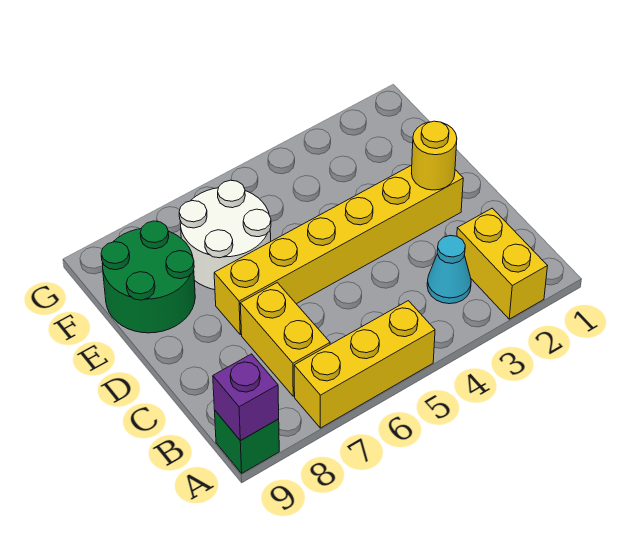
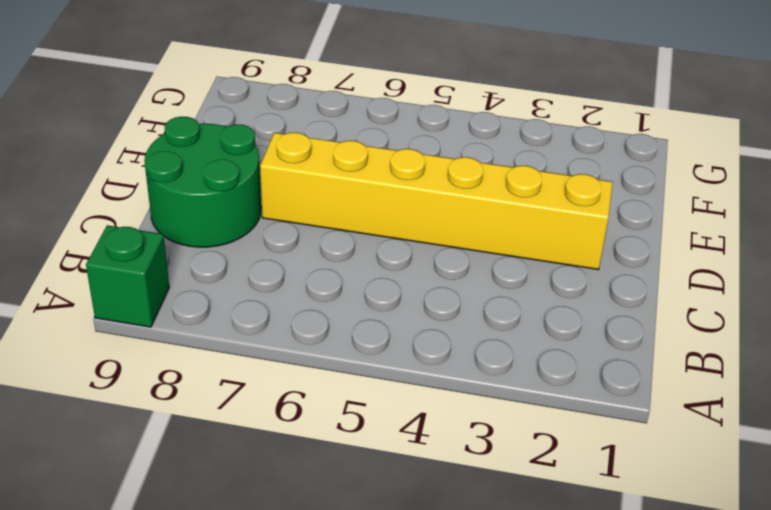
green 2x2 round brick [145,117,261,247] -> green 2x2 round brick moved to [101,221,195,333]
none -> yellow 1x2 brick [457,208,547,319]
none -> yellow 1x3 brick [294,301,435,428]

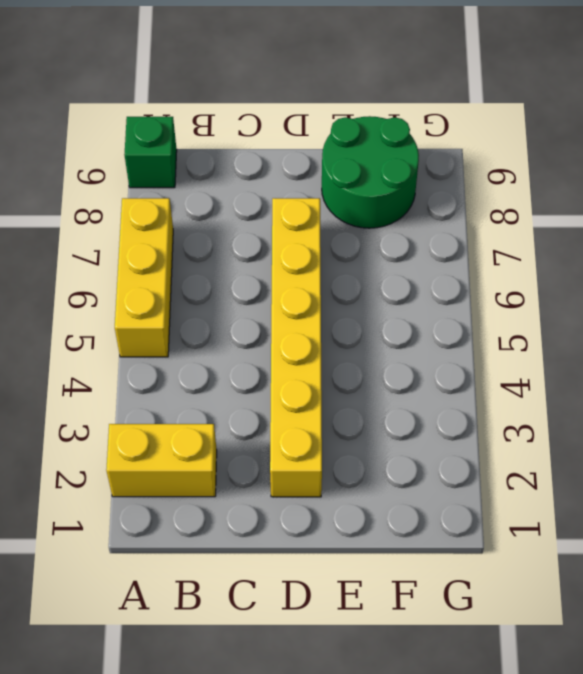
none -> cyan 1x1 cone [427,236,471,304]
none -> yellow 1x2 brick [240,283,330,396]

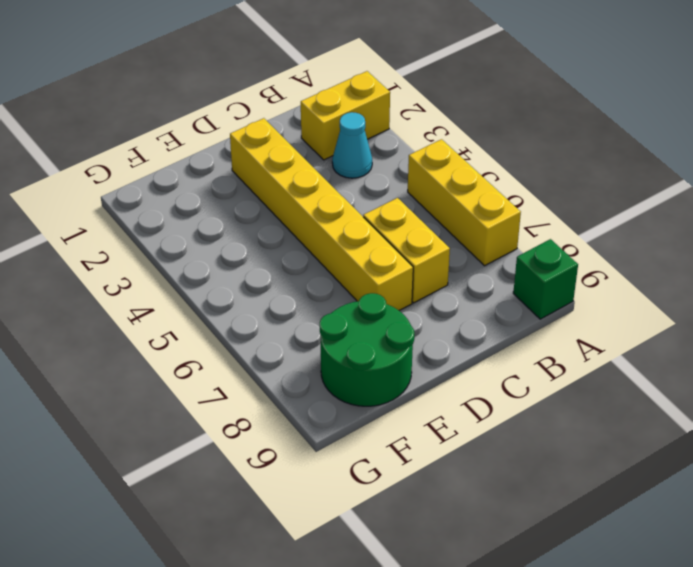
yellow 1x2 brick [363,198,450,303] -> yellow 1x2 brick turned to [240,283,330,396]
none -> white 2x2 round brick [179,180,271,290]
none -> purple 1x1 brick [213,354,279,441]

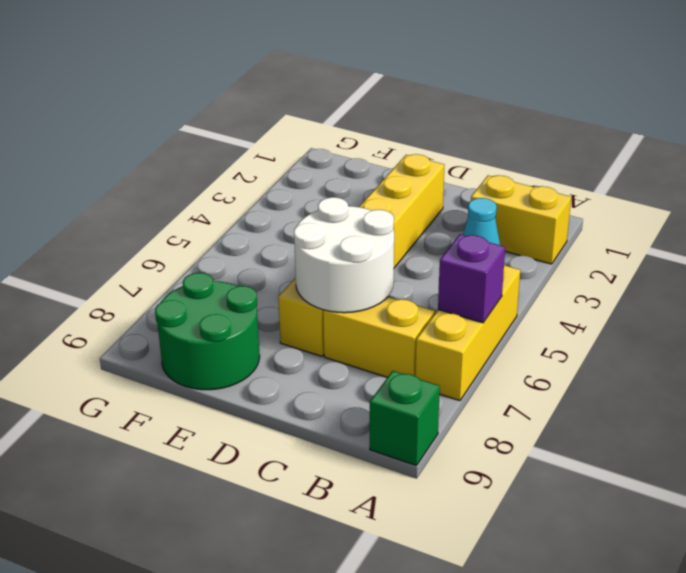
purple 1x1 brick [438,235,505,323] -> purple 1x1 brick moved to [213,354,279,441]
white 2x2 round brick [294,197,394,313] -> white 2x2 round brick moved to [179,180,271,290]
none -> yellow 1x1 round brick [412,121,457,190]

